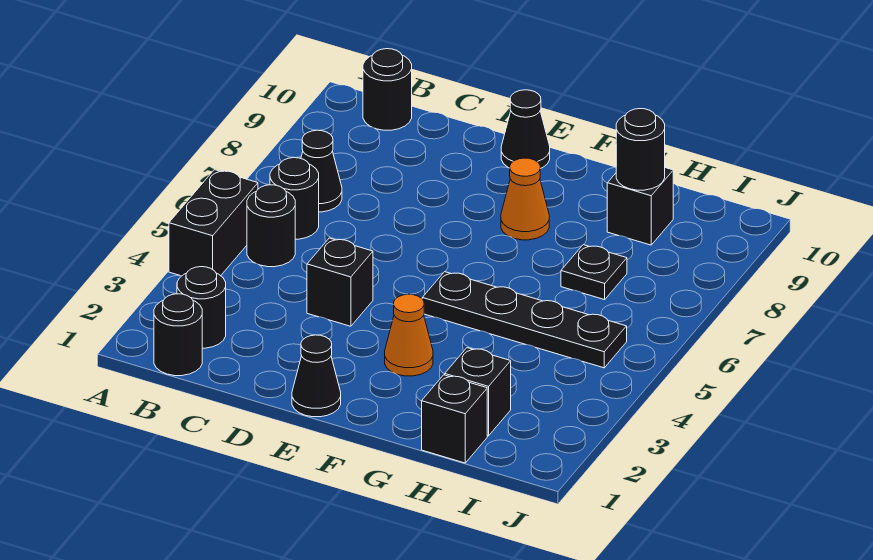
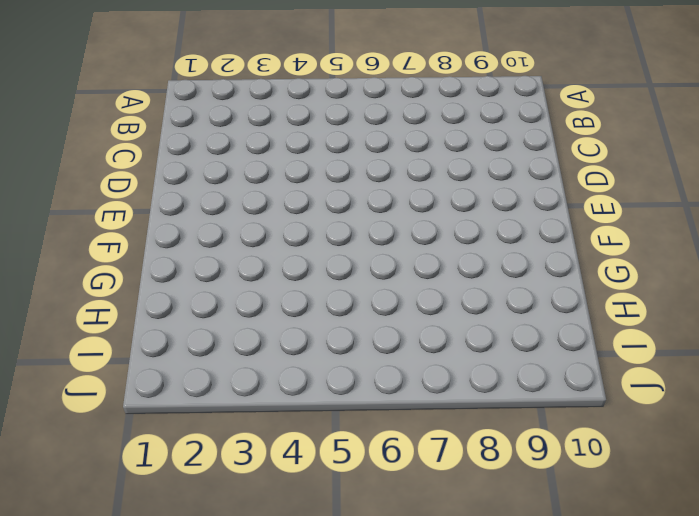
none -> black 1x2 brick [169,170,258,276]
none -> black 1x1 round brick [154,294,202,376]
none -> black 1x1 round brick [177,267,226,348]

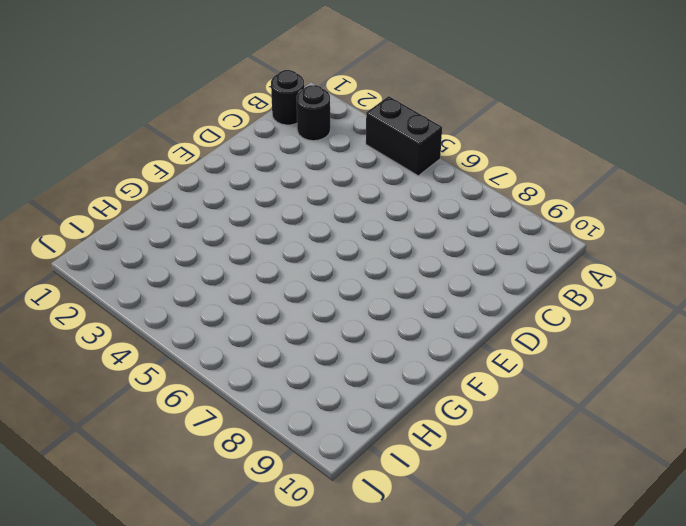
none -> black 1x1 round brick [247,185,295,267]
none -> black 1x1 round brick [270,158,319,239]
none -> black 1x1 cone [301,130,342,212]

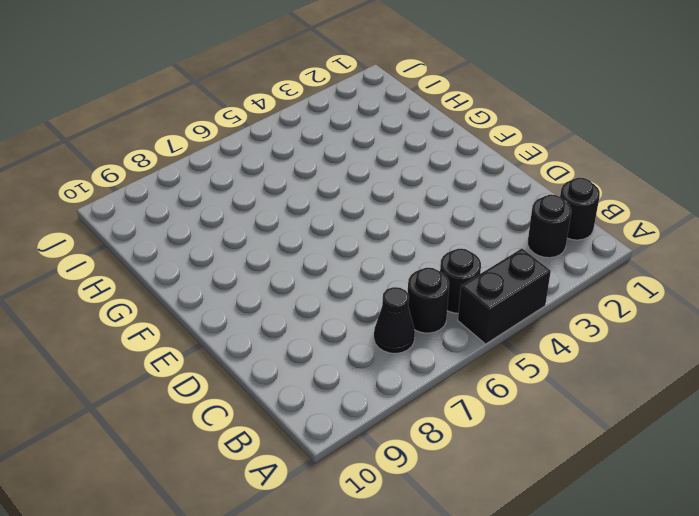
none -> black 1x1 round brick [363,49,412,130]
none -> black 1x1 brick [307,238,373,326]
none -> black 1x1 cone [292,335,341,417]

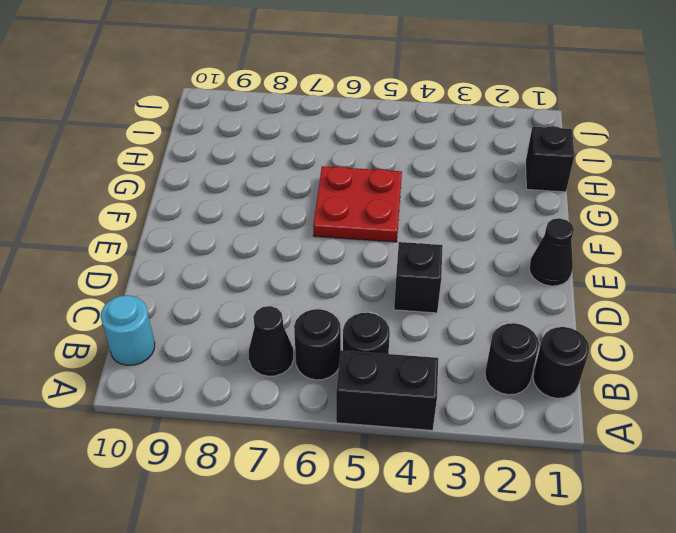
cyan 1x1 round brick [101,295,155,365] -> black 1x1 round brick [363,49,412,130]
red 2x2 plate [313,166,402,242] -> black 1x4 plate [422,272,627,368]
none -> black 1x1 cone [501,90,550,169]
none -> orange 1x1 cone [385,294,433,376]
none -> orange 1x1 cone [501,158,549,240]

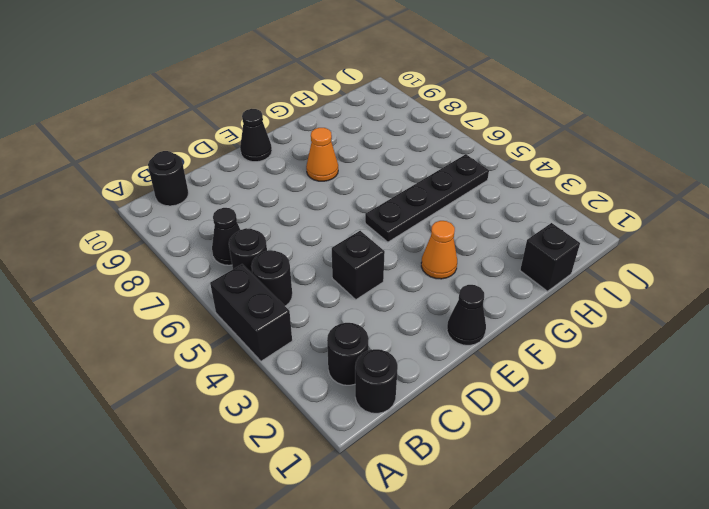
none -> black 1x1 brick [445,348,511,436]
none -> black 1x1 plate [561,245,627,300]
none -> black 1x1 brick [607,168,673,245]

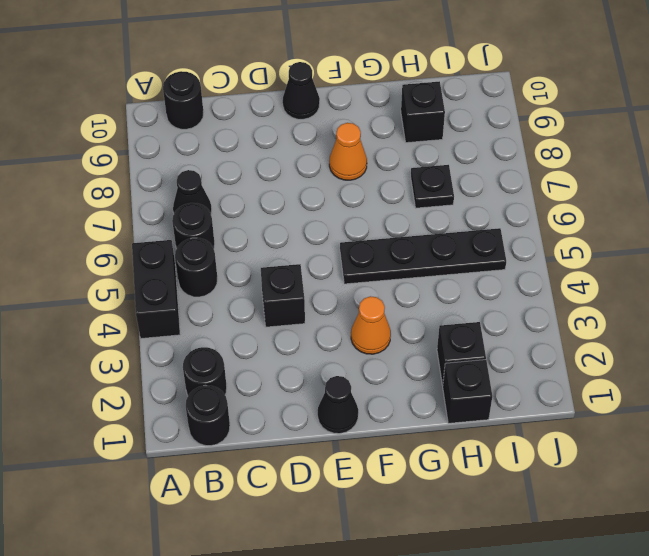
none -> black 1x1 round brick [616,109,665,190]

